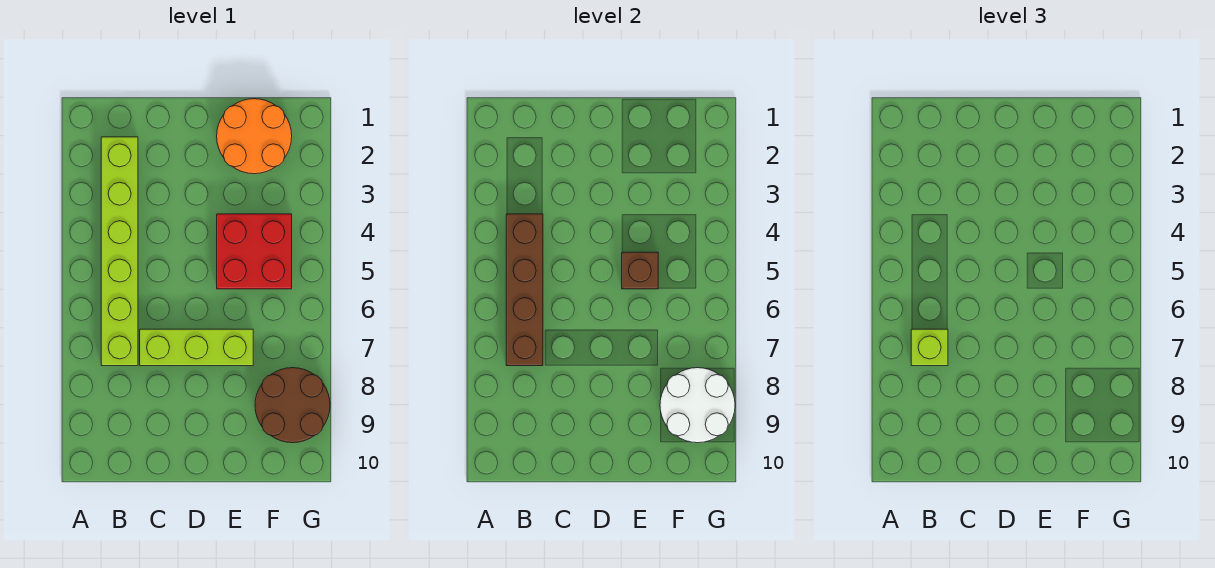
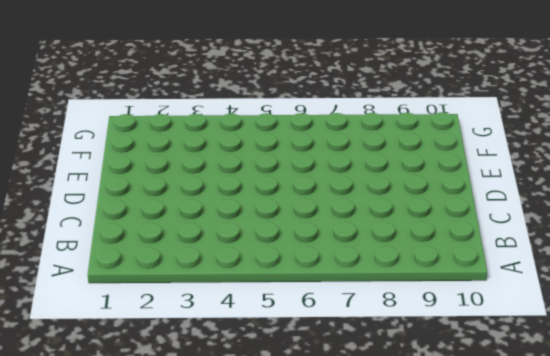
none -> lime 1x6 brick [101,137,138,366]
none -> lime 1x3 brick [140,329,253,366]

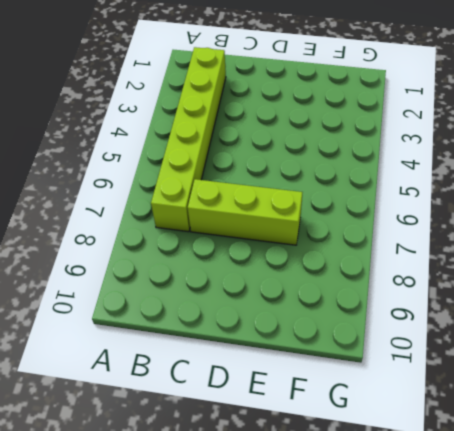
none -> orange 2x2 round brick [217,99,292,174]
none -> red 2x2 brick [217,214,292,289]

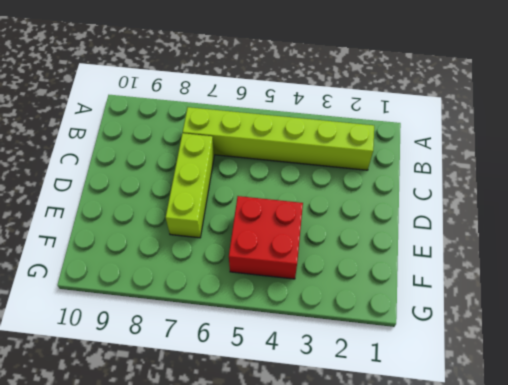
none -> orange 2x2 round brick [217,99,292,174]
none -> brown 2x2 round brick [255,368,330,443]

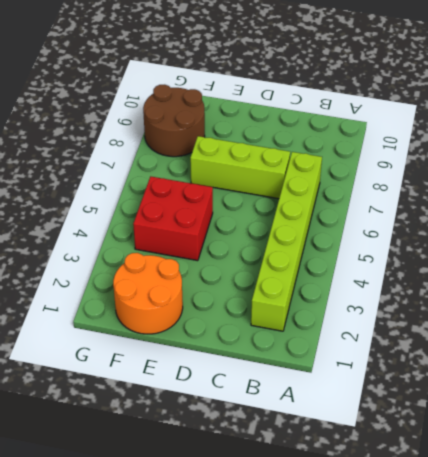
none -> brown 1x4 brick [506,214,543,366]
none -> brown 1x1 brick [622,252,658,289]

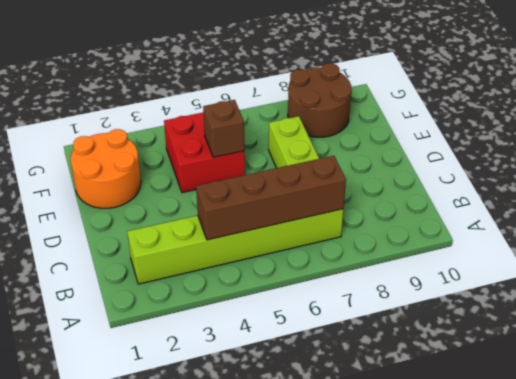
none -> white 2x2 round brick [660,368,735,443]
none -> lime 1x1 brick [911,329,948,366]

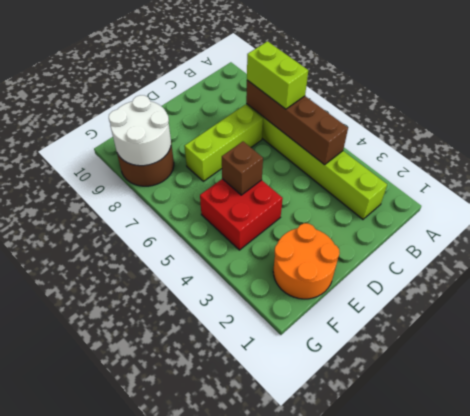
lime 1x2 brick [247,41,308,109] -> lime 1x1 brick [911,329,948,366]

